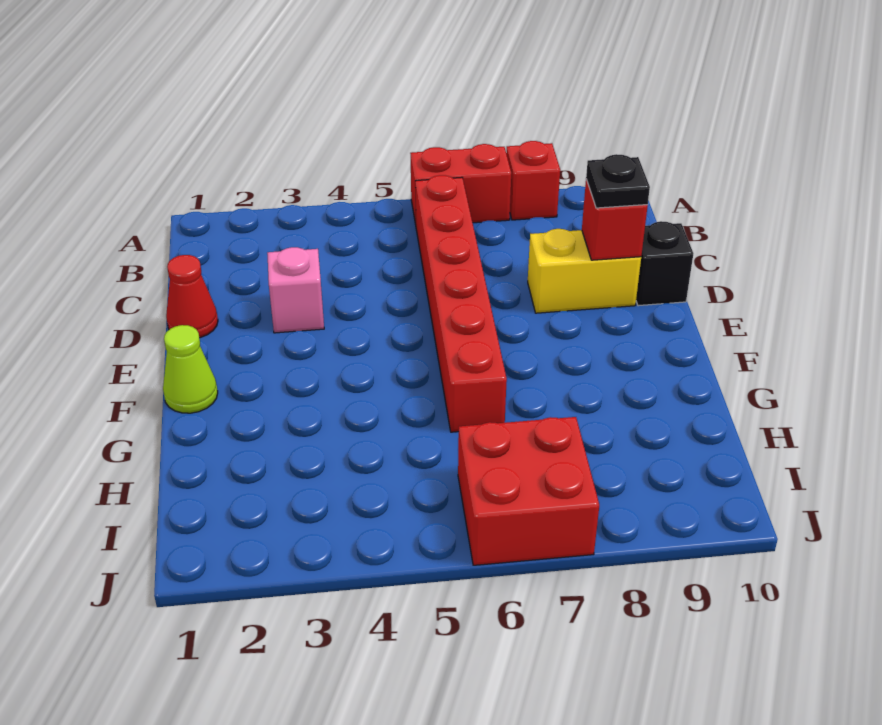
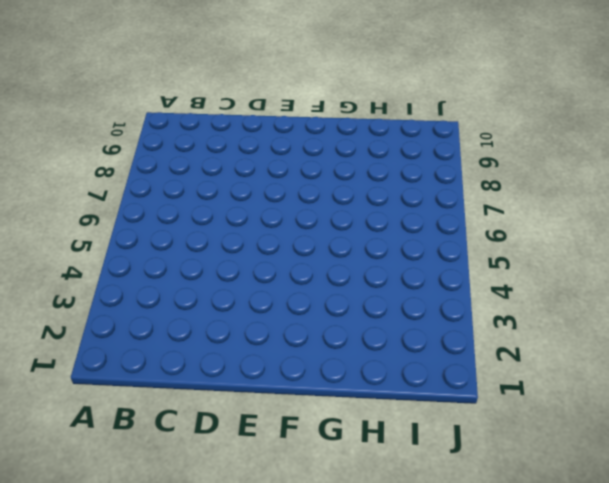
none -> red 1x2 brick [410,144,511,225]
none -> red 1x1 brick [506,141,560,220]

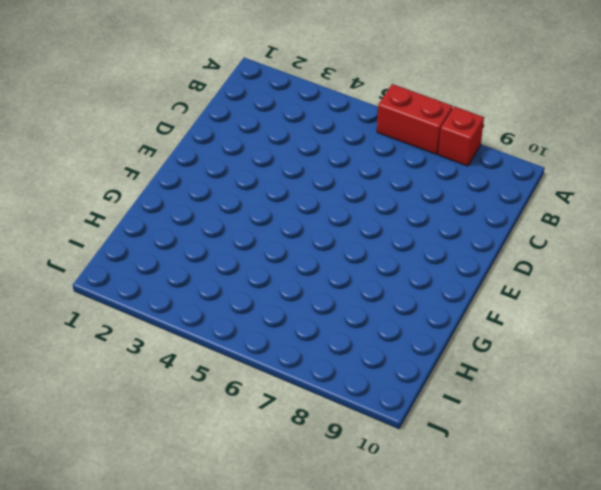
none -> red 1x6 brick [415,175,507,432]
none -> red 1x1 cone [166,255,218,338]

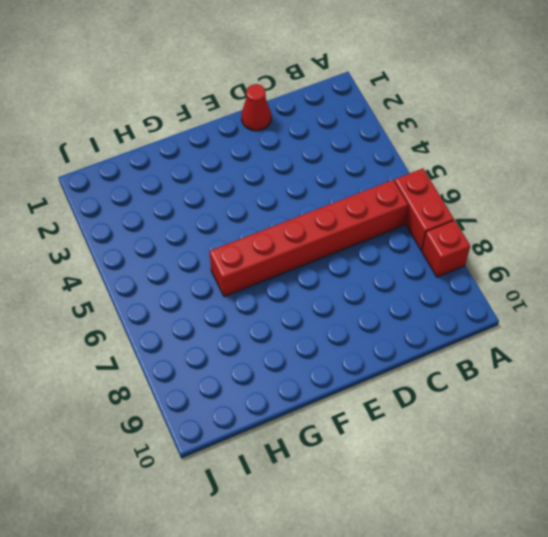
none -> pink 1x1 brick [267,247,324,333]
none -> yellow 1x2 brick [528,229,641,313]

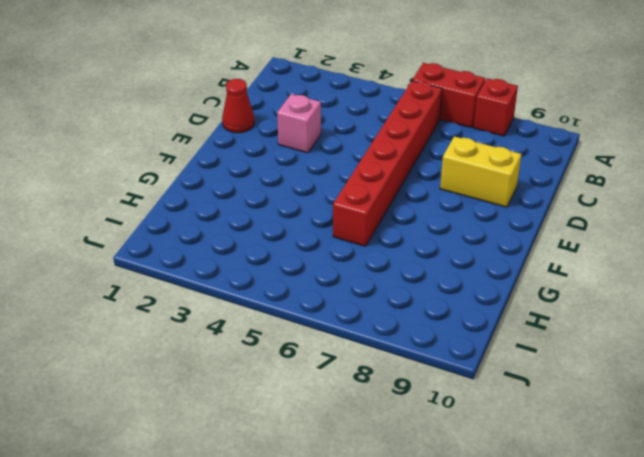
none -> black 1x1 brick [636,221,694,306]
none -> lime 1x1 cone [163,325,218,413]

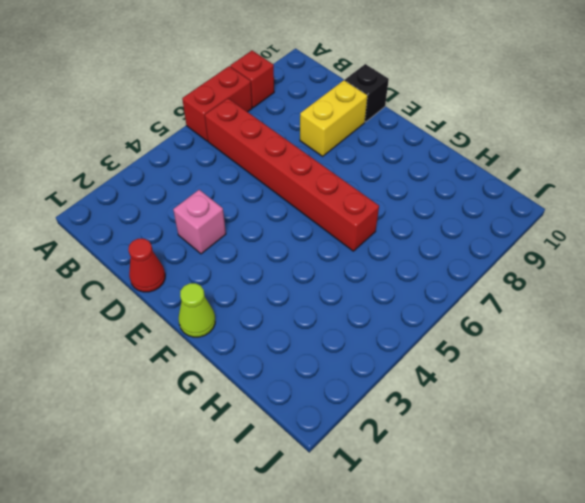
none -> red 2x2 brick [458,417,599,565]
none -> red 1x1 brick [582,179,648,260]

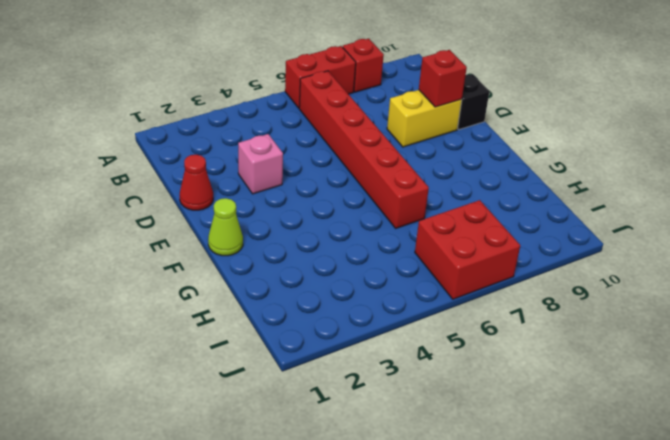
none -> black 1x1 plate [586,154,650,208]

